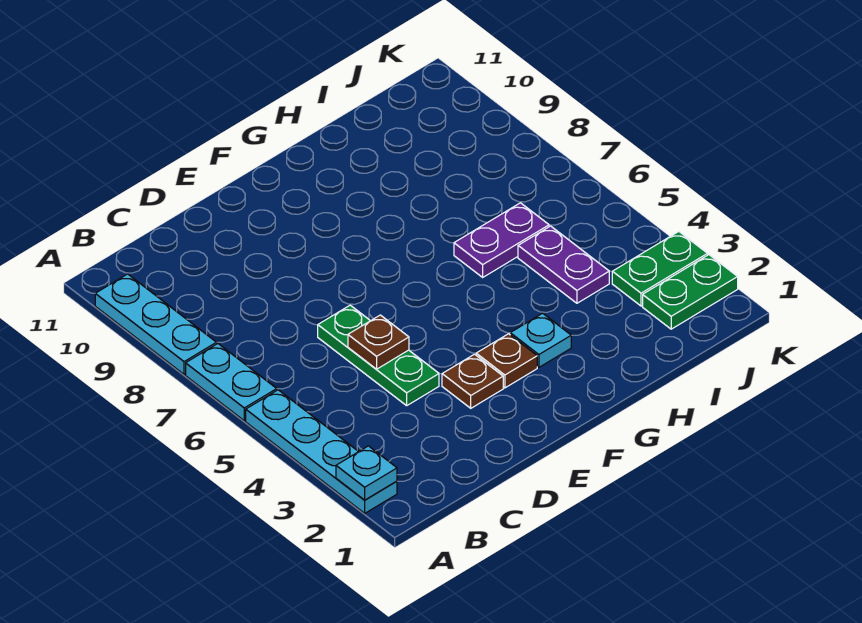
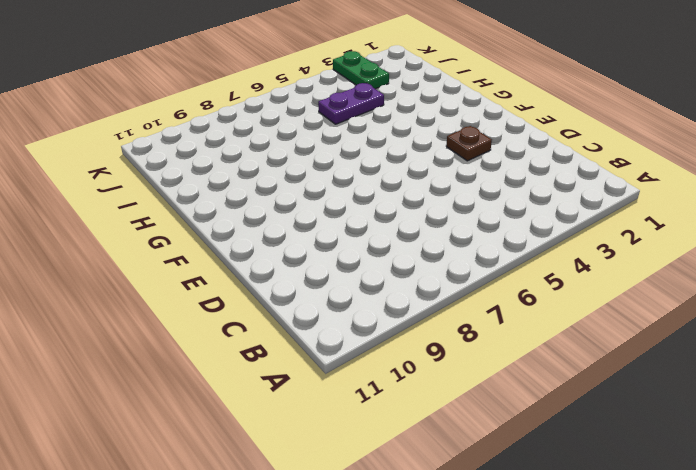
none -> cyan 1x4 plate [246,390,397,513]
none -> cyan 1x2 plate [186,344,277,421]
none -> cyan 1x3 plate [95,274,217,374]

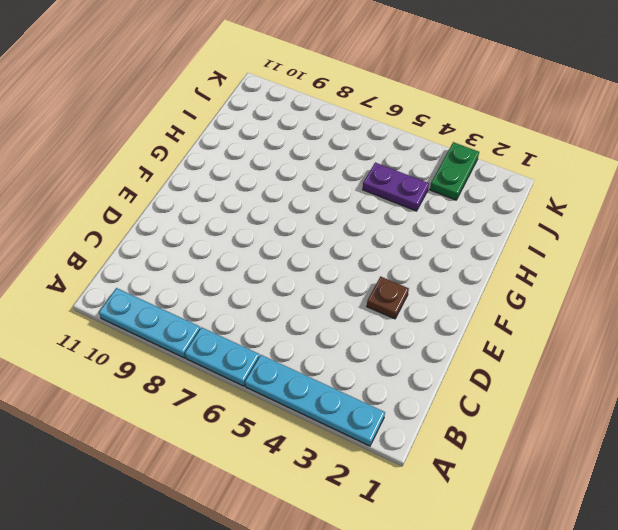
none -> green 1x3 plate [318,305,439,406]
none -> brown 1x1 plate [476,334,537,388]
none -> cyan 1x1 plate [510,313,571,367]

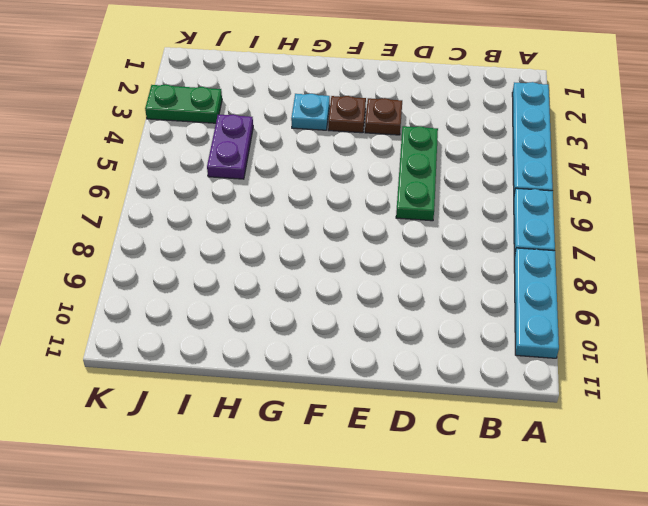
none -> purple 1x2 plate [454,203,549,277]
none -> green 1x2 plate [643,255,738,329]
none -> cyan 1x1 plate [336,446,397,500]

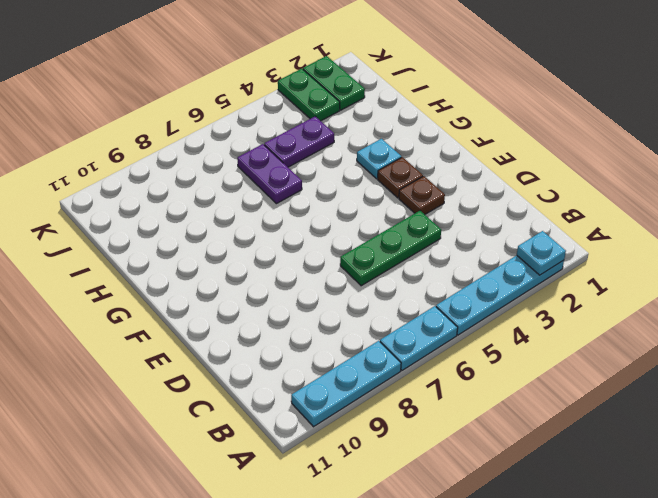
none -> brown 1x1 plate [348,315,409,369]

